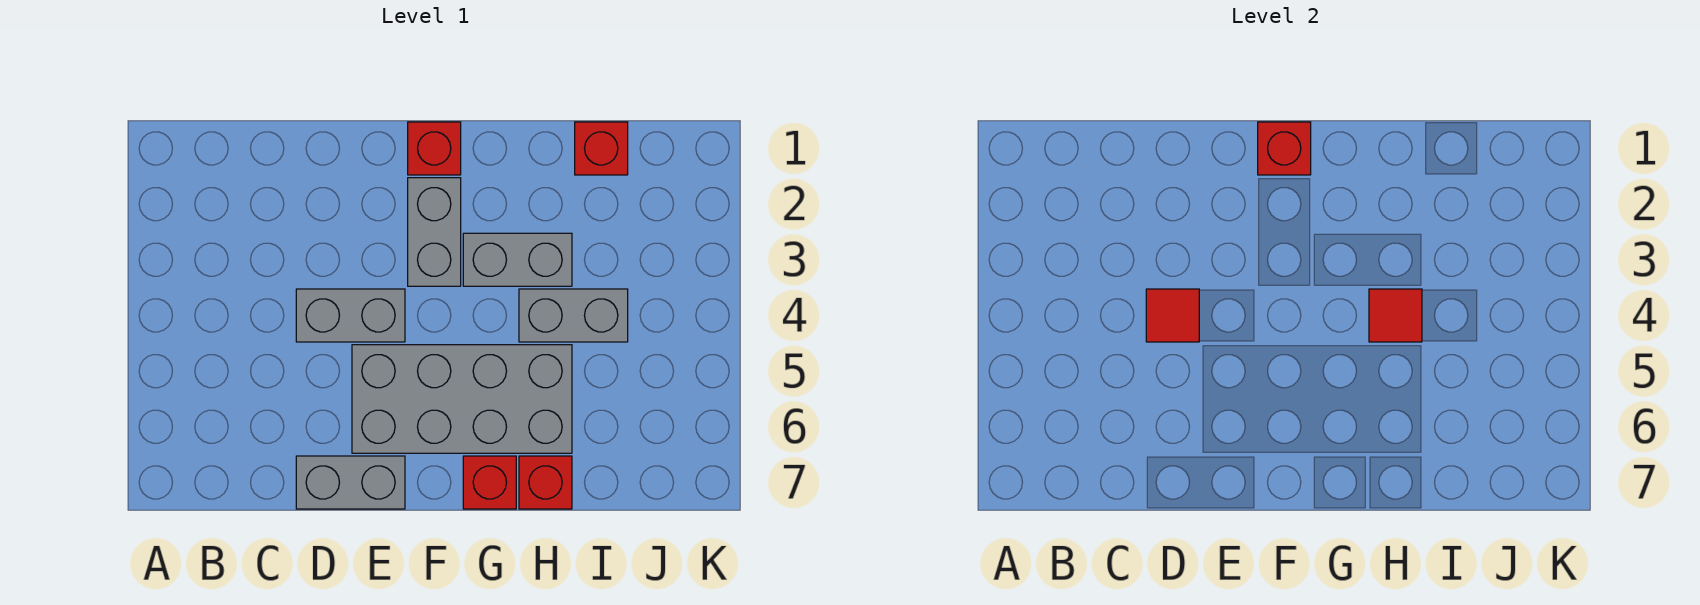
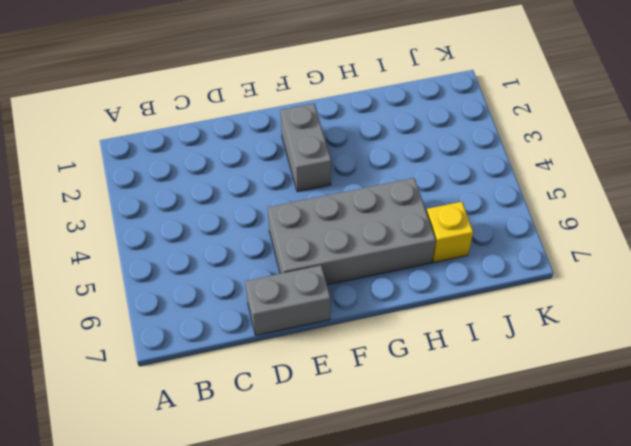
yellow 1x1 brick [427,202,473,262] -> none
none -> grey 1x2 brick [296,289,405,342]
none -> red 1x1 brick [408,122,461,175]
none -> grey 1x2 brick [463,233,572,286]

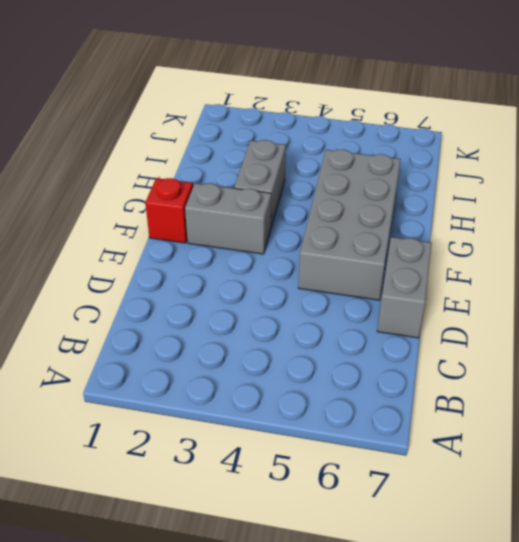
none -> grey 1x2 brick [296,289,405,342]
none -> red 1x1 brick [463,456,516,509]
none -> grey 1x2 brick [519,289,628,342]

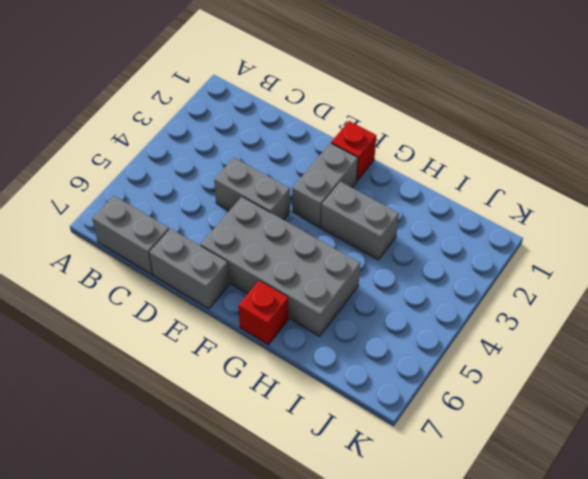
grey 1x2 brick [92,196,169,274] -> grey 1x2 brick moved to [519,289,628,342]
none -> red 1x1 brick [519,456,572,509]
none -> red 1x1 brick [575,122,628,175]
none -> red 1x1 tile [1146,289,1199,342]

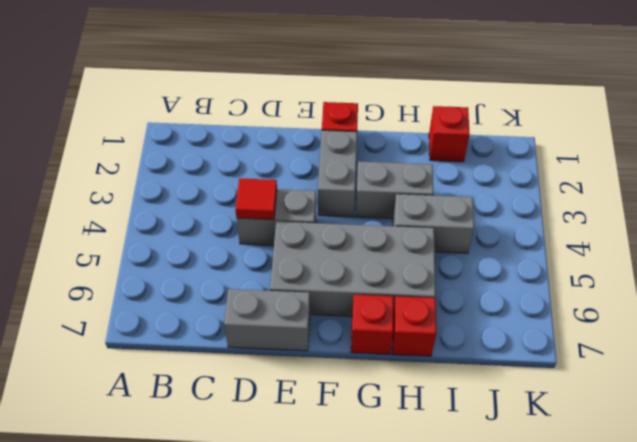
none -> red 1x1 brick [1258,122,1311,175]
none -> red 1x1 tile [1369,289,1422,342]

